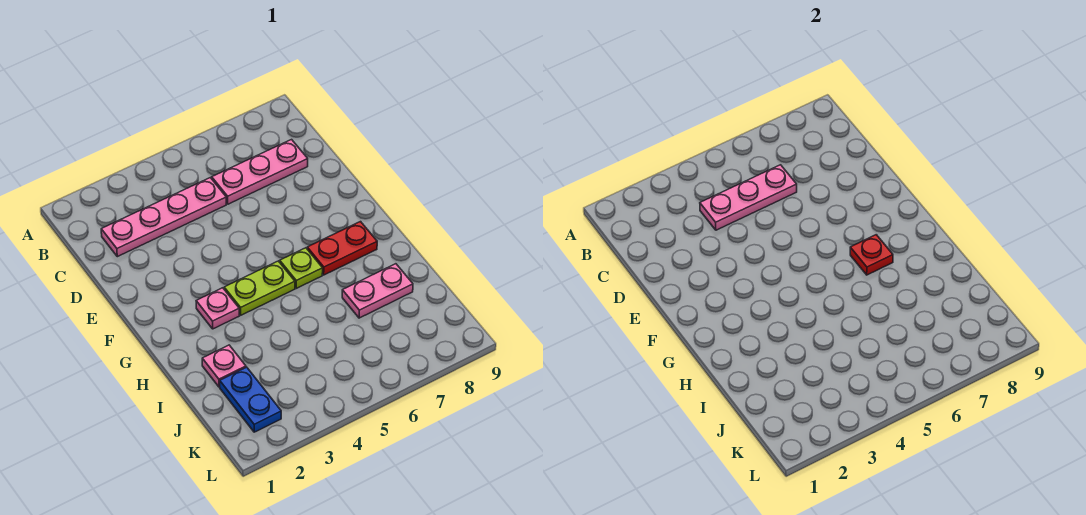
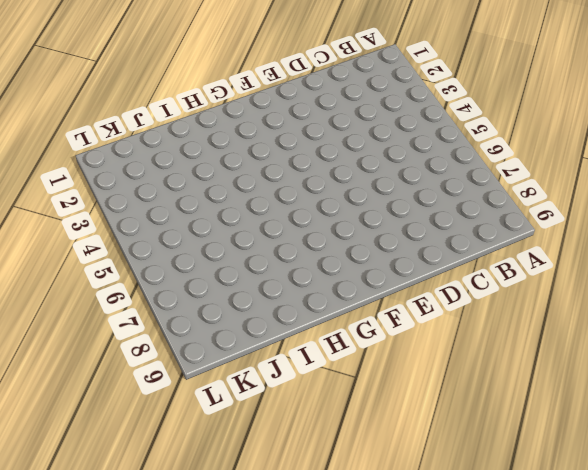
none -> pink 1x4 plate [101,178,226,257]
none -> pink 1x3 plate [212,140,308,204]

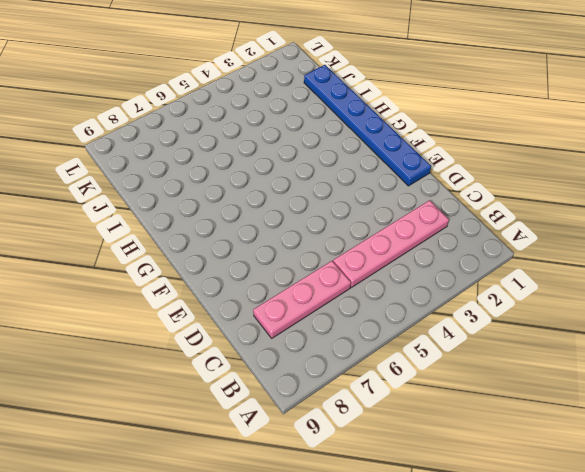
blue 1x6 plate [304,65,431,186] -> none
none -> pink 1x1 plate [196,288,239,329]
none -> lime 1x2 plate [224,261,295,315]

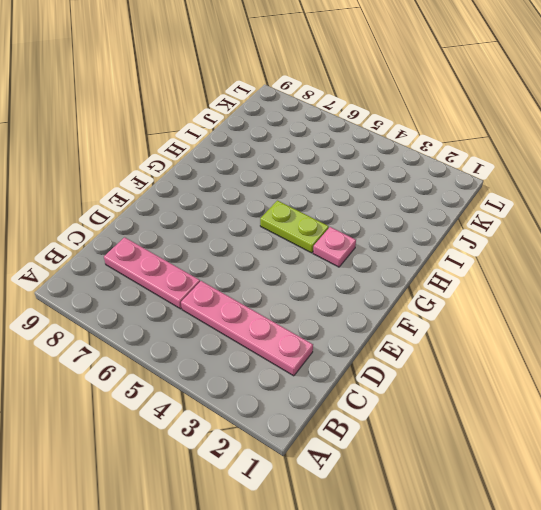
none -> lime 1x1 plate [280,248,323,288]
none -> red 1x2 plate [307,222,377,275]

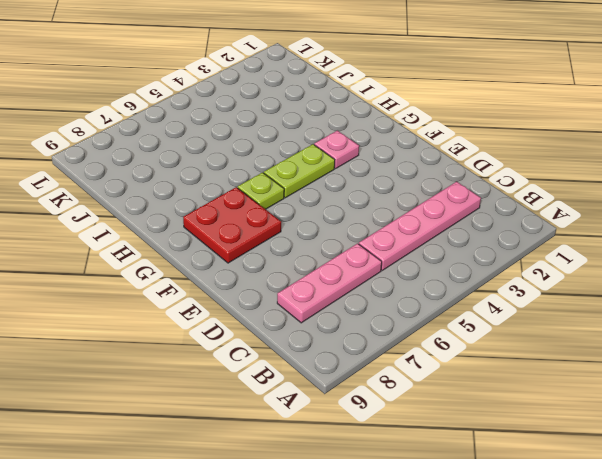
red 2x2 plate [183,187,281,263] -> red 1x2 plate [307,222,377,275]
none -> pink 1x1 plate [202,345,246,387]
none -> pink 1x2 plate [342,264,413,318]

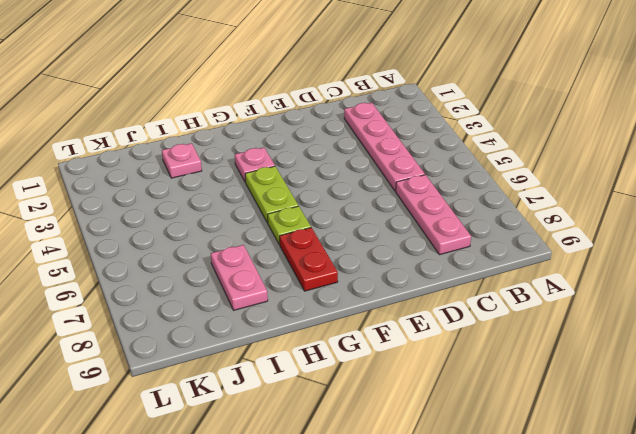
none -> blue 1x2 plate [220,367,281,432]
none -> pink 1x3 plate [700,165,797,230]

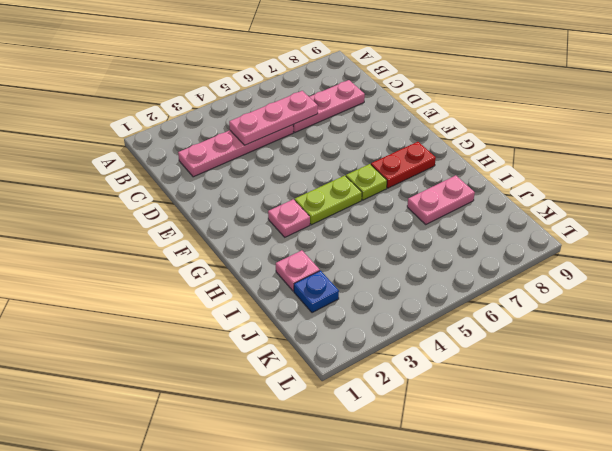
blue 1x1 plate [294,271,339,313] -> blue 1x2 plate [220,367,281,432]
none -> red 1x1 plate [850,235,893,275]

